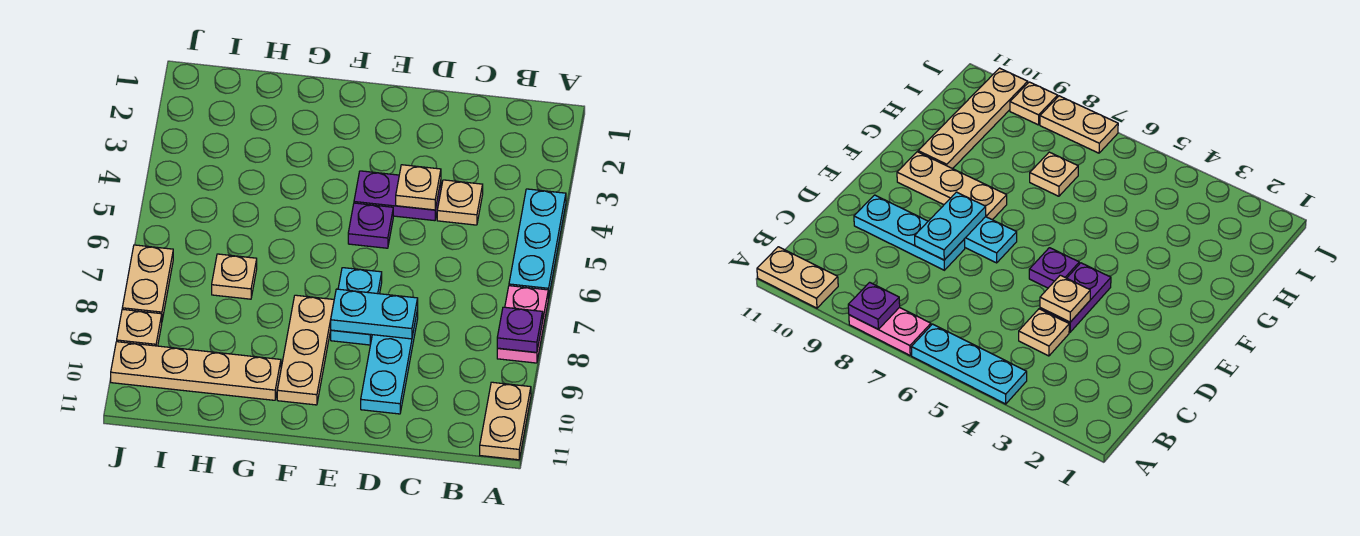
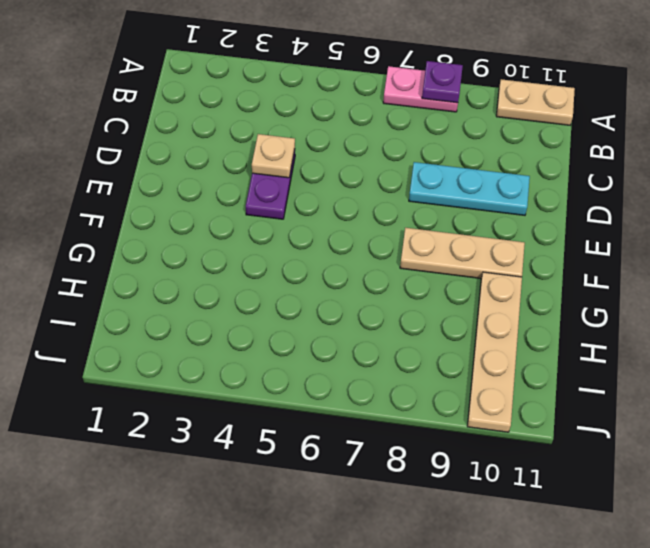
none -> cyan 1x3 plate [509,189,566,298]
none -> tan 1x1 plate [437,180,483,225]
none -> purple 1x1 plate [348,203,393,248]

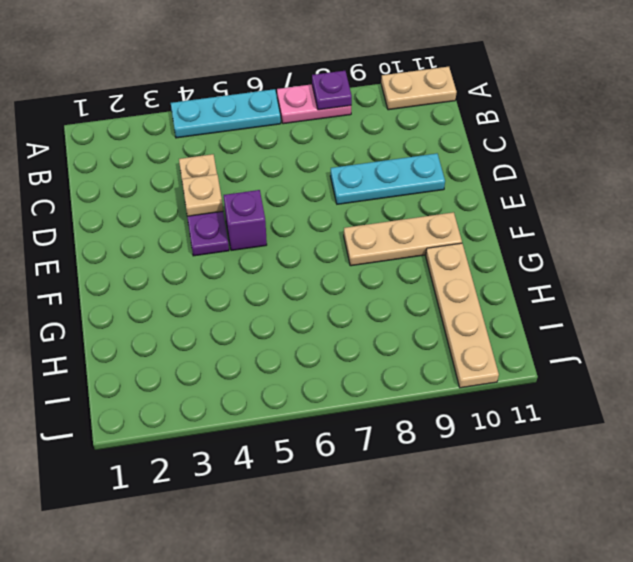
purple 1x1 brick [224,190,267,251] -> purple 1x1 plate [348,203,393,248]
none -> cyan 1x2 plate [331,268,382,345]
none -> tan 1x1 plate [212,254,257,299]
none -> tan 1x2 plate [122,245,173,320]

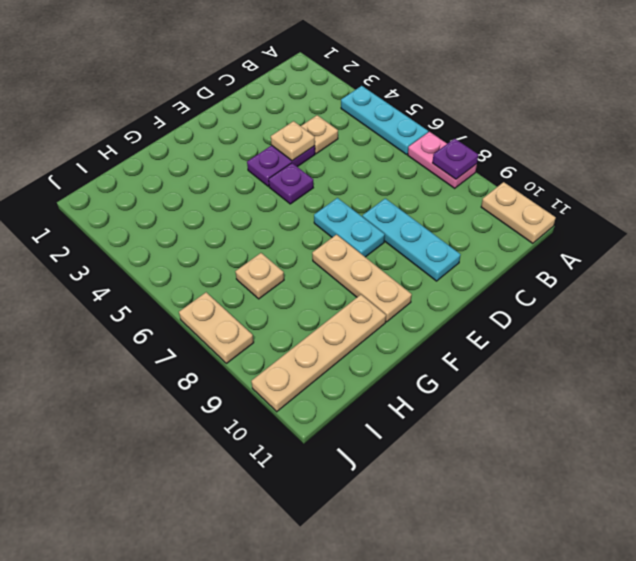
none -> tan 1x1 plate [117,309,162,346]
none -> cyan 1x2 plate [331,289,418,339]

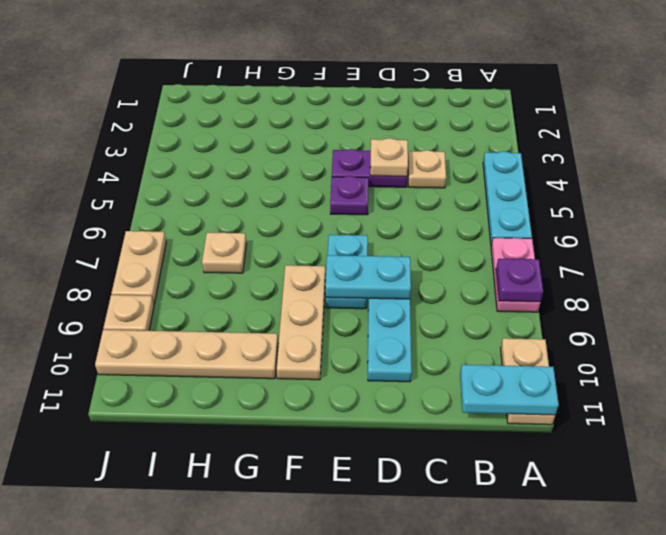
cyan 1x2 plate [460,365,559,415] -> none

